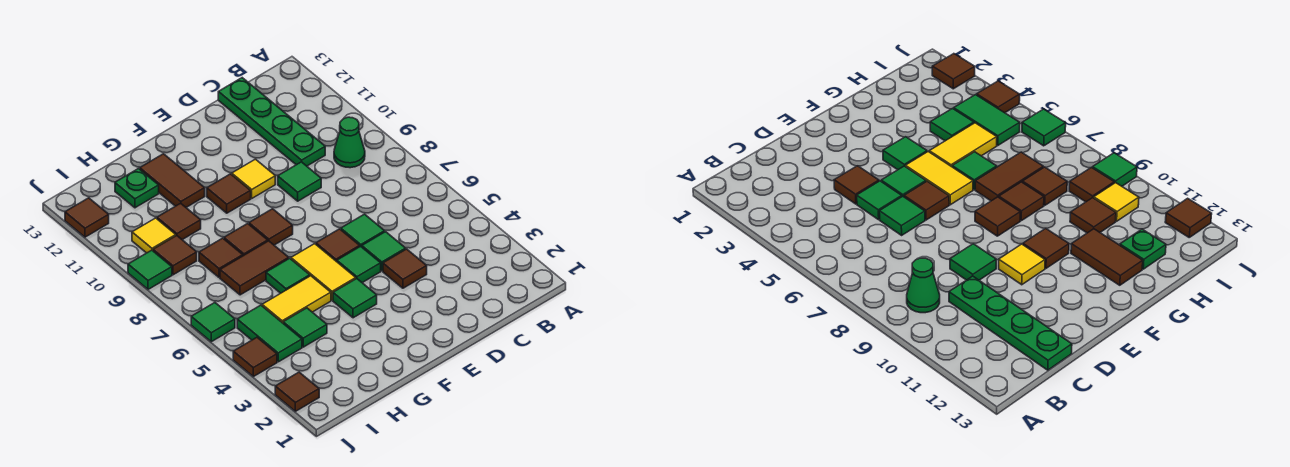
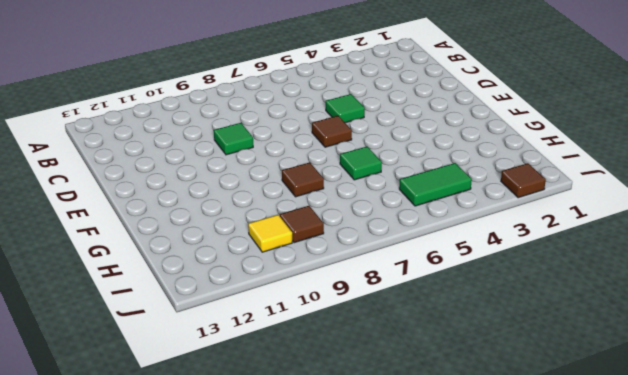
none -> green 1x1 cone [334,117,365,168]
none -> green 1x4 plate [218,78,325,166]
none -> brown 1x1 tile [383,249,427,288]
none -> green 1x1 tile [341,214,385,247]

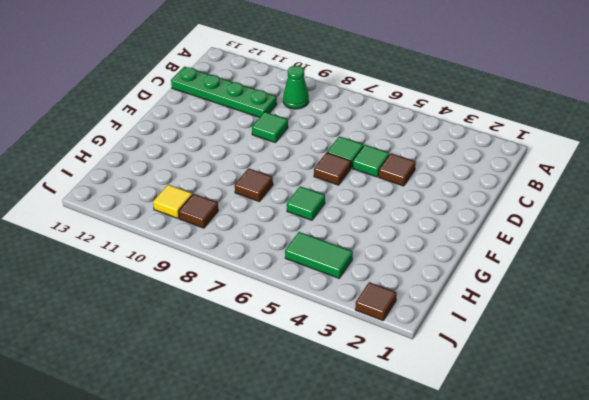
none -> green 1x1 tile [337,246,381,283]
none -> yellow 1x1 tile [232,159,275,198]
none -> green 1x1 tile [333,279,377,318]
none -> yellow 1x2 tile [291,244,356,300]

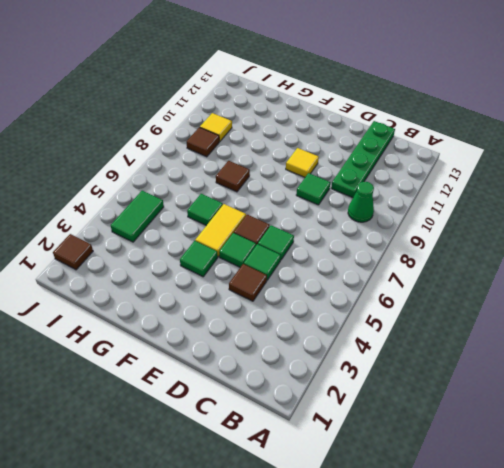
none -> brown 1x1 tile [249,209,293,245]
none -> brown 1x1 tile [207,174,251,213]
none -> yellow 1x2 tile [262,276,331,323]
none -> brown 1x2 tile [220,241,289,295]

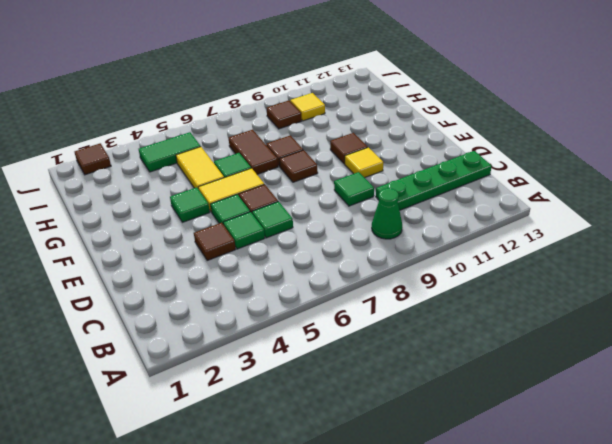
none -> brown 1x2 tile [140,154,205,207]
none -> green 1x1 tile [283,308,327,347]
none -> brown 1x1 tile [199,238,243,277]
none -> brown 1x1 tile [157,203,201,240]

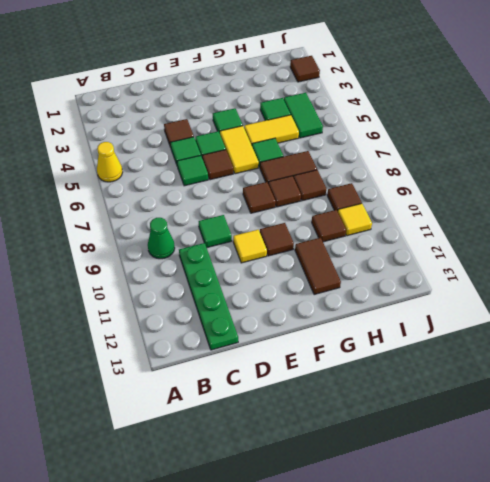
yellow 1x1 cone [97,142,123,182] -> none
none -> green 1x1 plate [115,169,159,208]
none -> brown 1x1 tile [233,338,277,377]
none -> green 1x1 tile [191,303,235,342]
none -> green 1x1 tile [128,250,172,289]

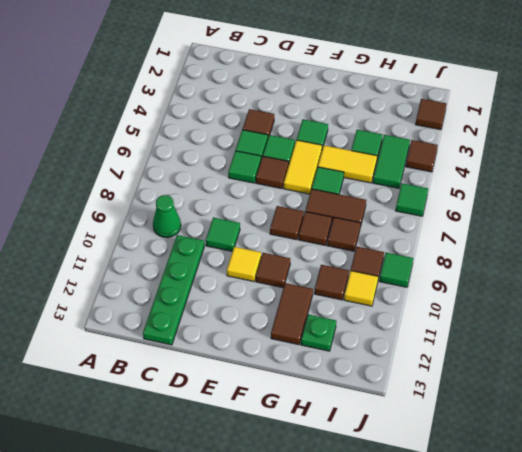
none -> brown 1x1 tile [65,198,109,237]

